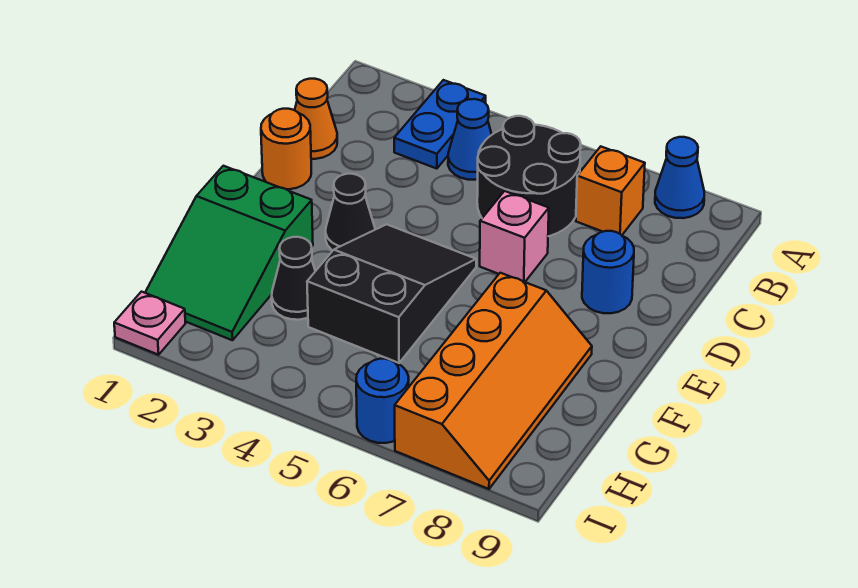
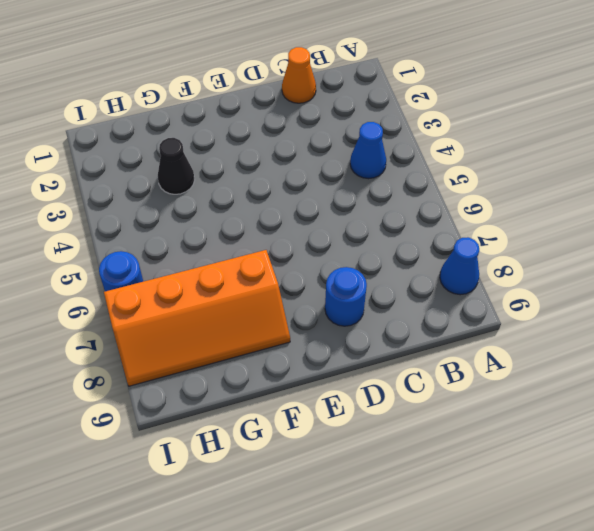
none -> blue 1x2 plate [394,80,486,169]
none -> black 2x2 round brick [477,116,581,236]
none -> orange 1x1 brick [576,147,645,235]

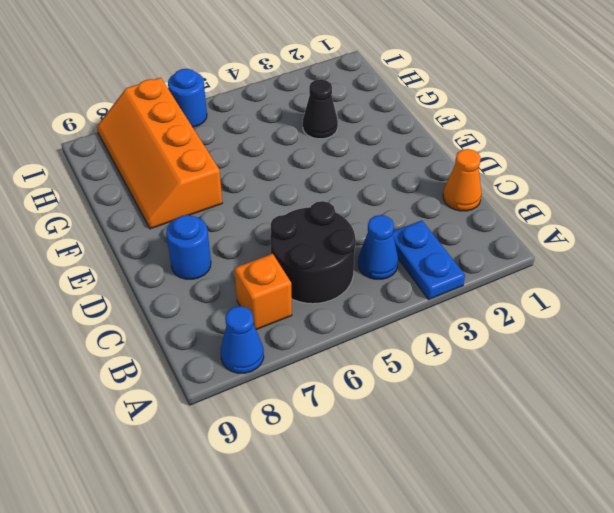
none -> orange 1x1 round brick [261,109,311,189]
none -> pink 1x1 brick [480,191,549,282]
none -> black 1x1 cone [326,174,375,250]

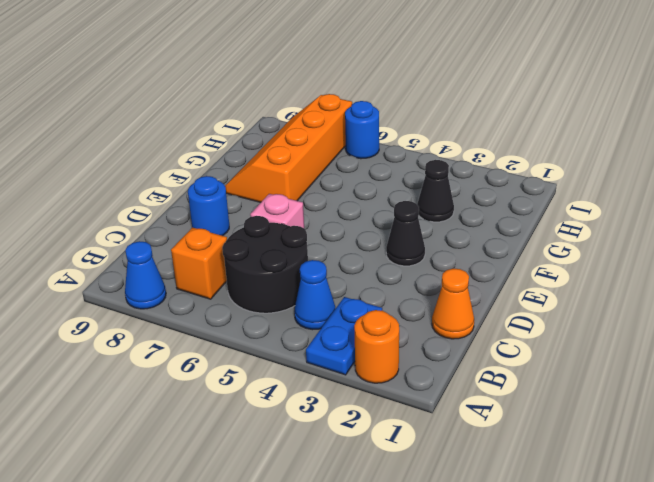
orange 1x1 round brick [354,310,399,383] -> orange 1x1 round brick moved to [261,109,311,189]
none -> black 2x3 slope [307,224,476,363]
none -> green 2x3 slope [145,166,313,340]
none -> pink 1x1 plate [114,292,186,355]

